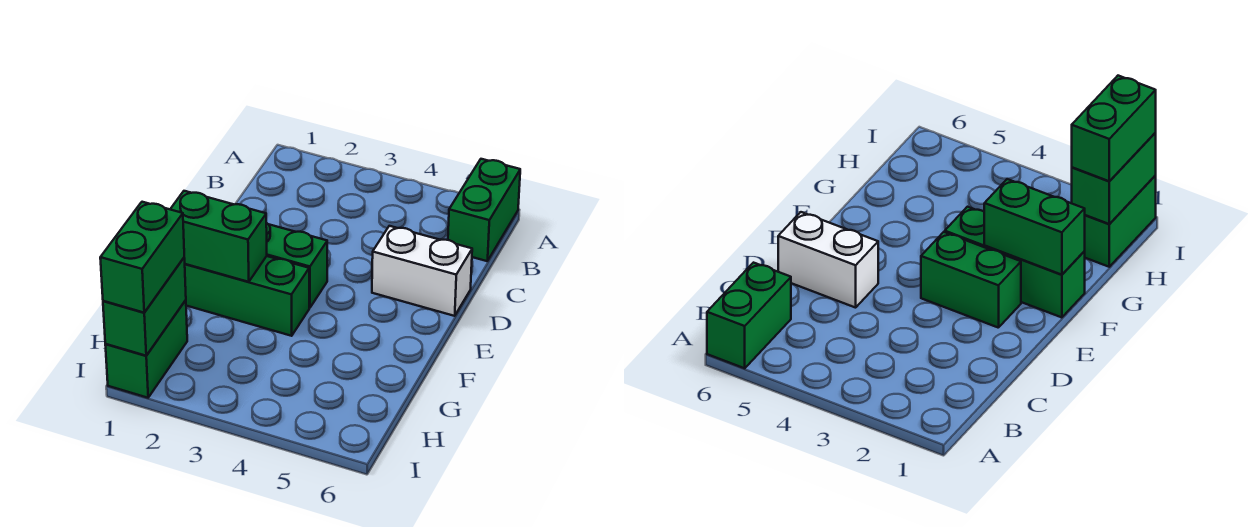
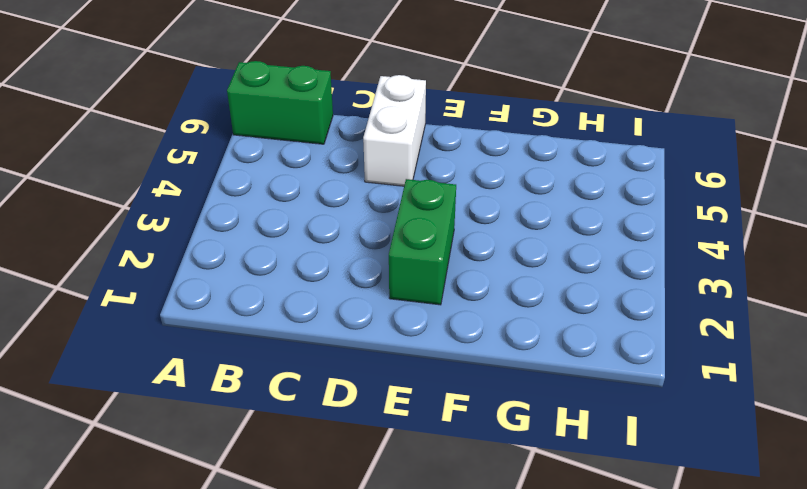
none -> green 1x3 brick [185,256,309,336]
none -> green 1x2 brick [105,300,187,398]

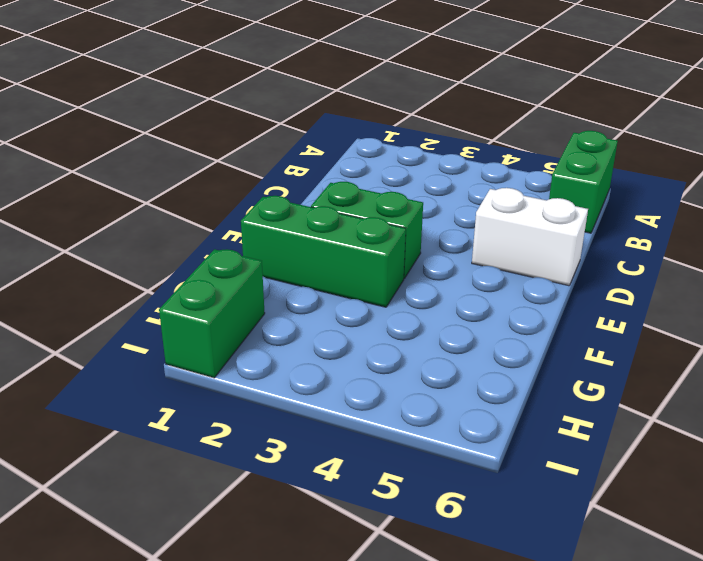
none -> green 1x2 brick [170,191,267,282]
none -> green 1x2 brick [103,258,186,356]

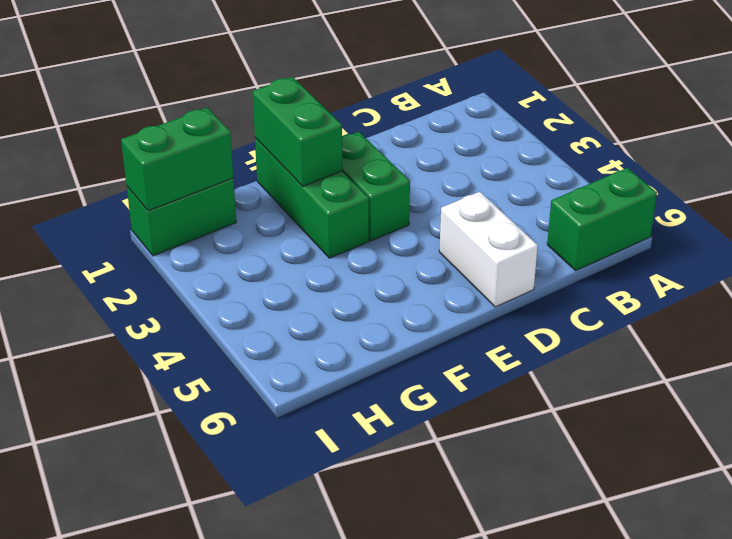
none -> green 1x2 brick [100,202,184,313]

